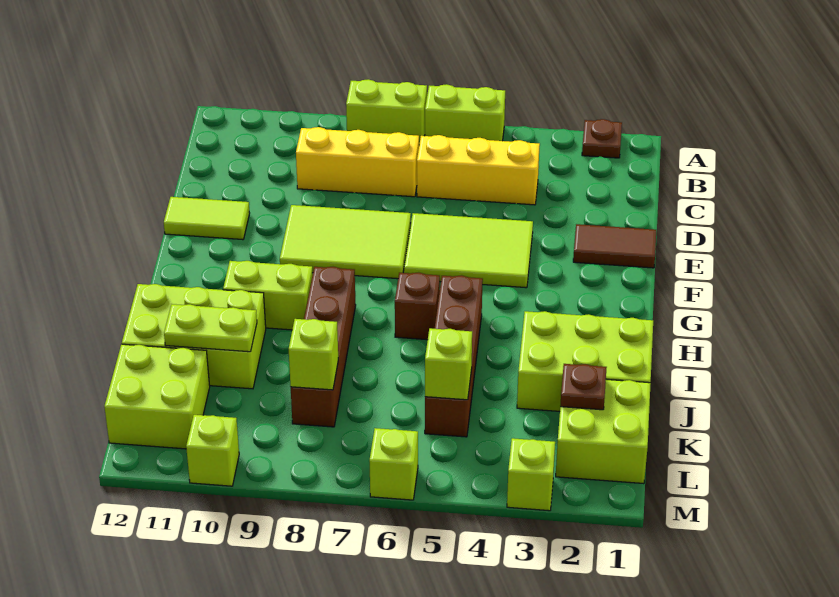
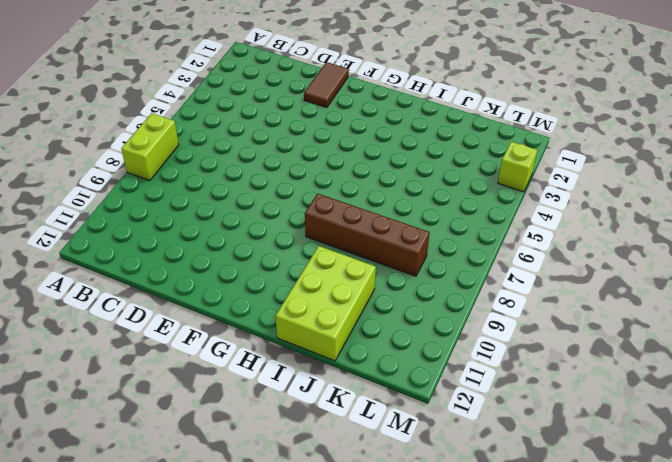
none -> brown 1x1 plate [582,119,622,158]
none -> lime 1x2 brick [425,84,505,141]
none -> yellow 1x3 brick [417,135,540,205]

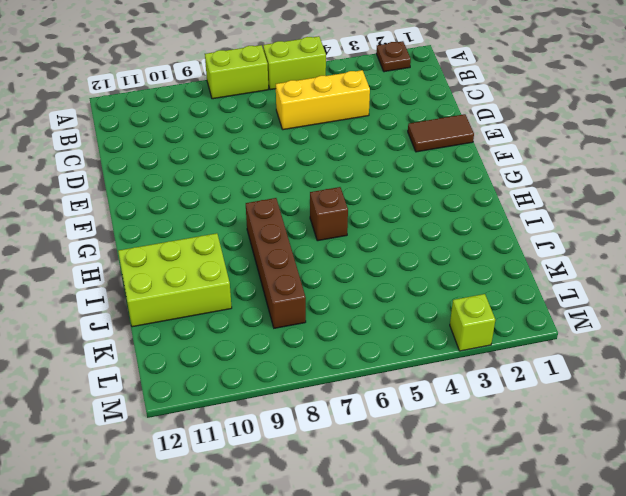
none -> yellow 1x3 brick [296,127,419,197]
none -> lime 2x3 tile [404,213,533,288]
none -> lime 2x3 tile [280,205,411,279]

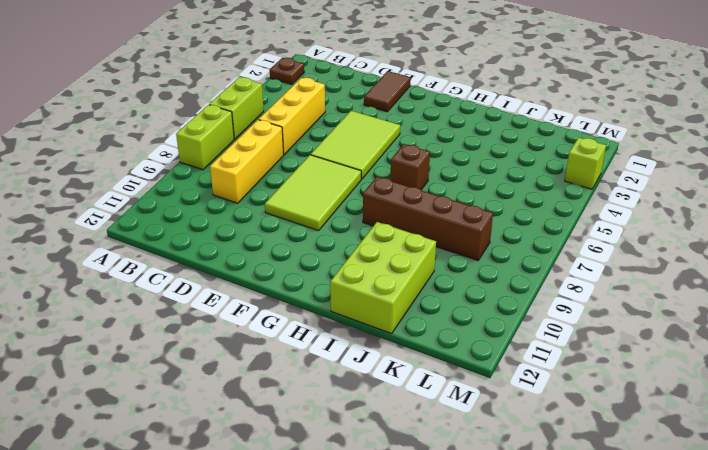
none -> lime 1x2 tile [164,197,250,240]
none -> brown 1x4 brick [425,275,483,437]
none -> lime 1x2 brick [223,261,313,330]

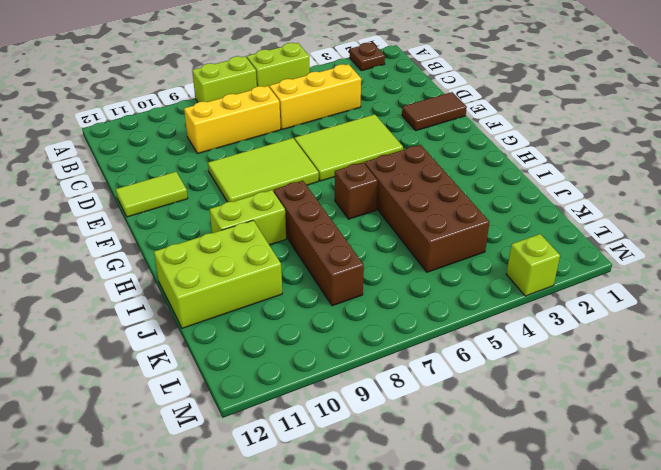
brown 2x4 brick [364,145,489,272] -> brown 1x4 brick [425,275,483,437]
none -> lime 2x3 brick [517,311,653,411]
none -> lime 2x2 brick [556,379,651,484]
none -> lime 2x2 brick [104,344,210,449]

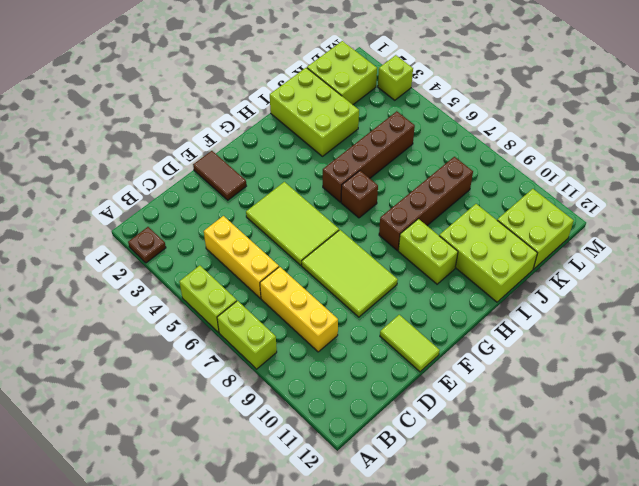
none -> lime 1x1 brick [369,428,418,500]
none -> lime 1x1 brick [186,415,239,486]
none -> lime 1x2 plate [164,304,257,352]

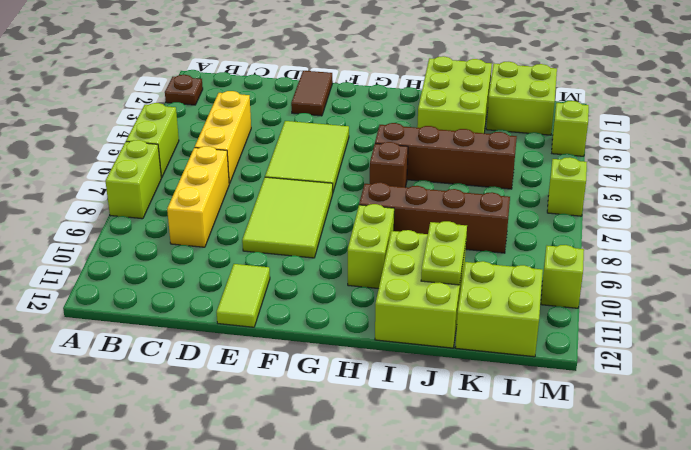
none -> brown 1x1 plate [560,364,607,410]
none -> lime 1x1 brick [425,328,472,400]
none -> lime 1x1 brick [289,319,338,390]

